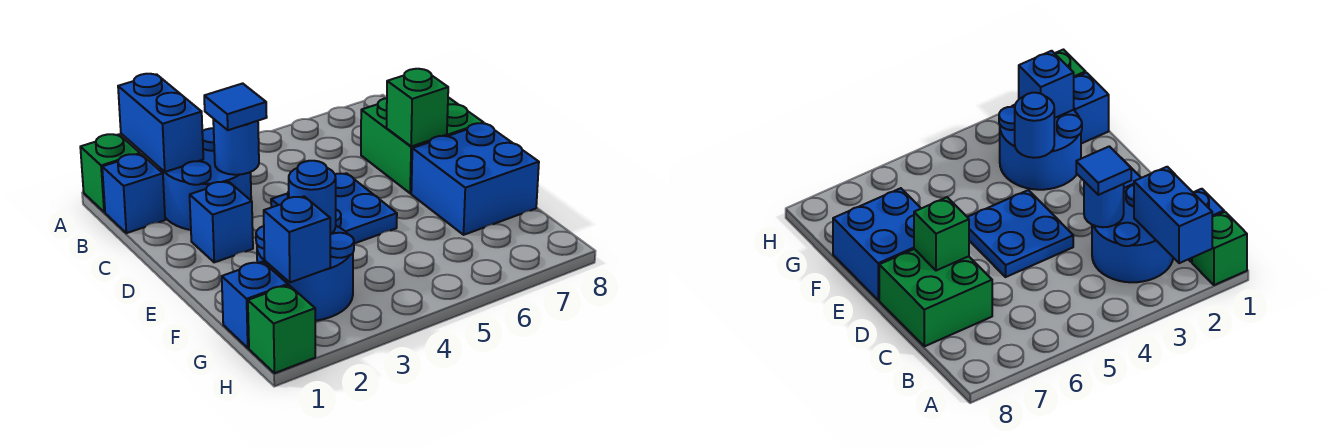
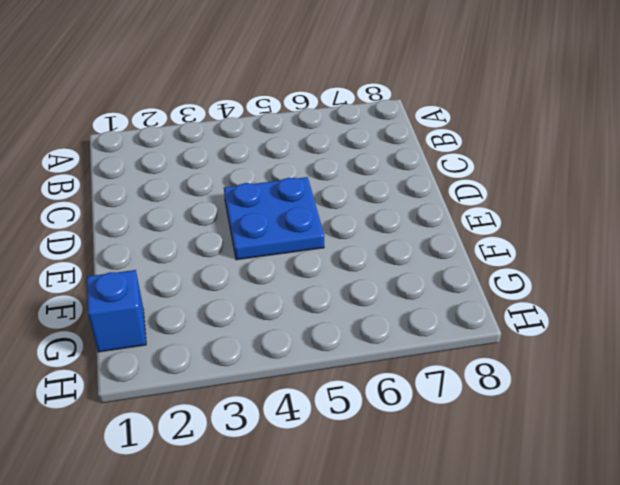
none -> green 1x1 brick [80,134,140,212]
none -> blue 1x1 brick [102,154,165,233]
none -> blue 2x2 round brick [160,128,251,230]

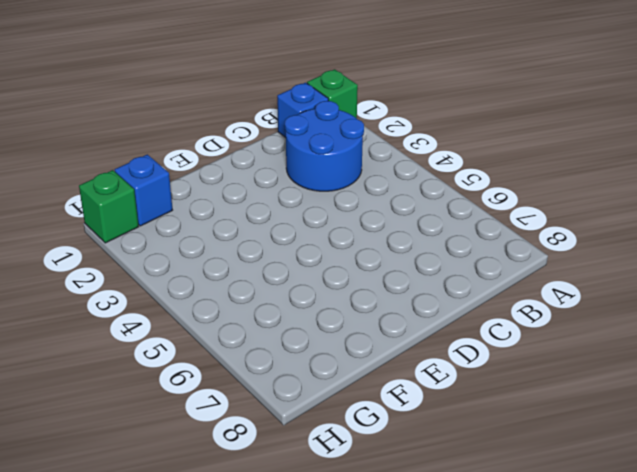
none -> green 2x2 brick [361,97,483,193]
none -> blue 1x1 brick [190,181,253,262]
none -> blue 2x2 plate [271,173,397,244]

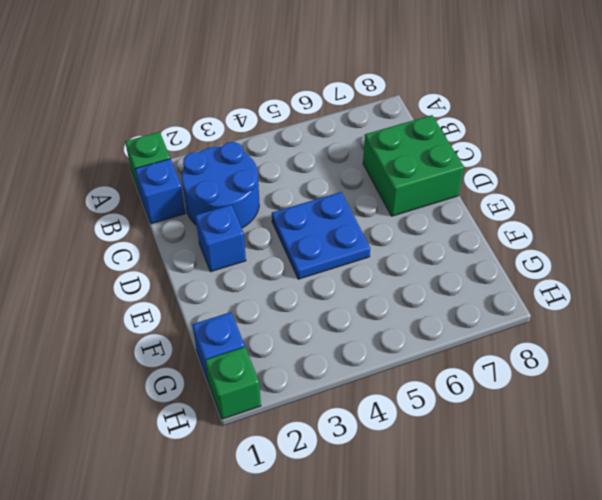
none -> blue 2x2 brick [411,123,539,235]
none -> blue 2x2 round brick [256,226,354,321]
none -> blue 1x2 brick [118,74,203,172]

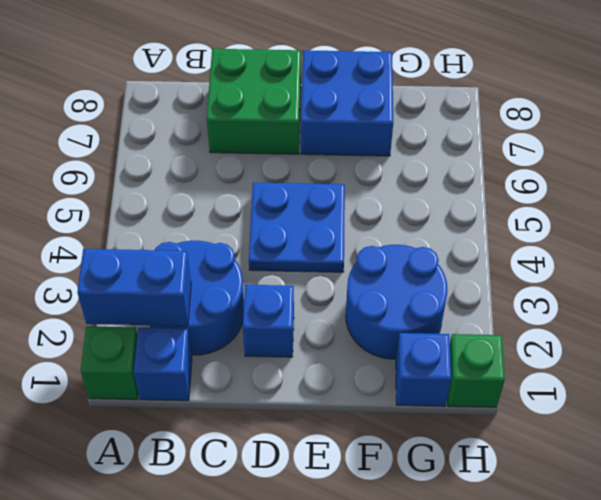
none -> blue 1x1 round brick [213,119,259,175]
none -> green 1x1 brick [386,69,448,146]
none -> blue 1x1 round brick [289,161,336,234]

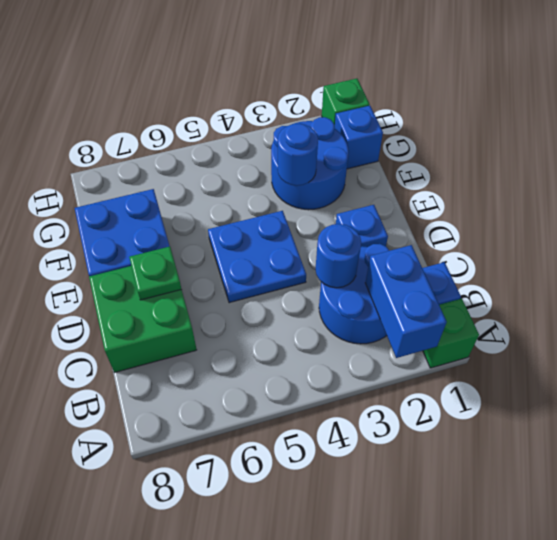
green 1x1 plate [129,247,182,300] -> green 1x1 brick [386,69,448,146]
none -> blue 1x1 brick [264,197,330,282]
none -> blue 1x1 tile [204,83,267,130]

